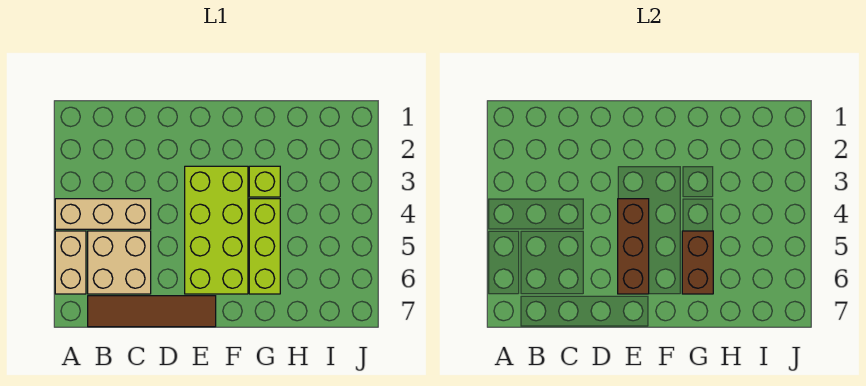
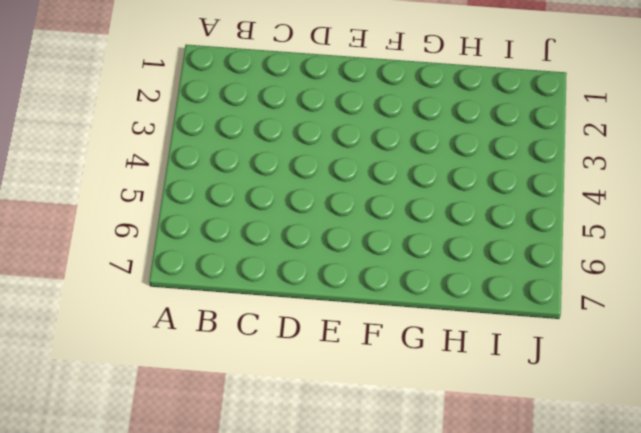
none -> tan 1x3 brick [55,199,151,229]
none -> tan 1x2 brick [55,231,86,294]

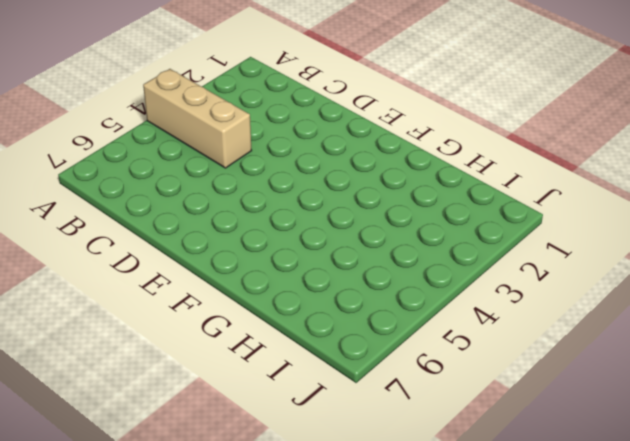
none -> tan 1x2 brick [55,231,86,294]
none -> tan 2x2 brick [88,231,151,294]

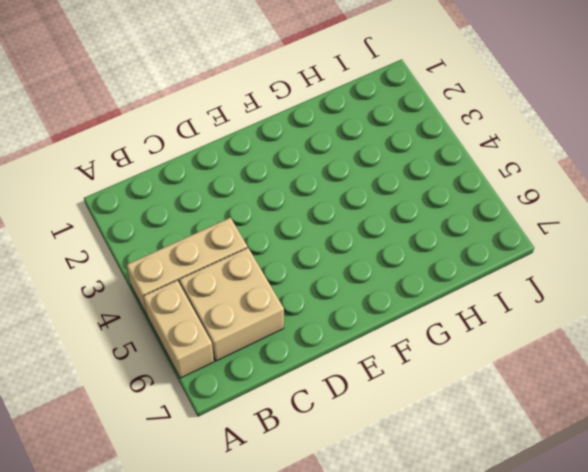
none -> brown 1x4 tile [88,296,216,327]
none -> lime 2x4 brick [185,166,248,294]

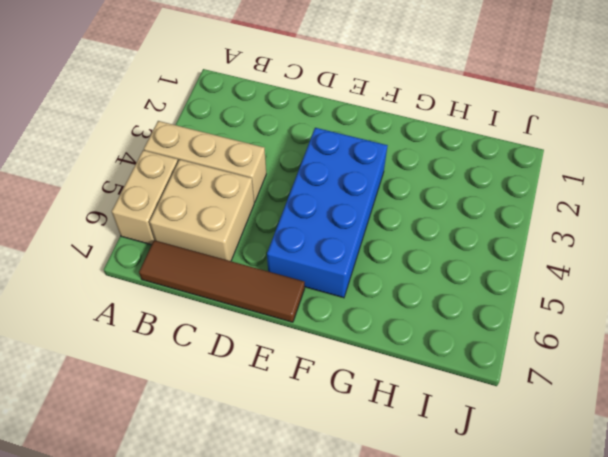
blue 2x4 brick [267,128,388,298] -> lime 2x4 brick [185,166,248,294]
none -> lime 1x1 brick [249,166,280,197]
none -> lime 1x3 brick [249,199,280,294]

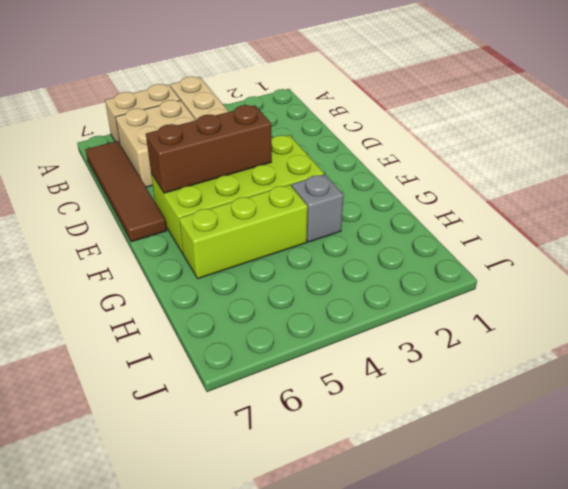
grey 1x1 brick [292,174,344,242] -> lime 1x1 brick [249,166,280,197]
none -> brown 1x2 brick [682,231,713,294]

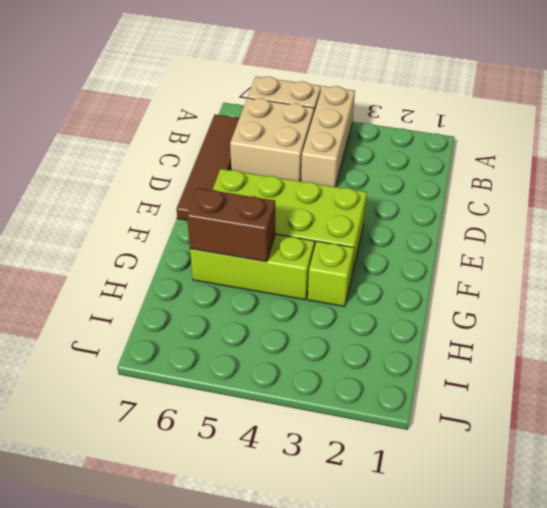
none -> brown 1x3 brick [618,199,649,294]

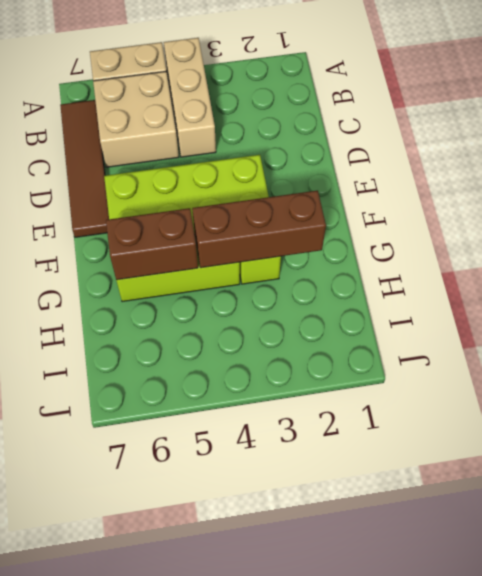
brown 1x3 brick [192,190,326,268] -> brown 1x3 brick moved to [618,199,649,294]

